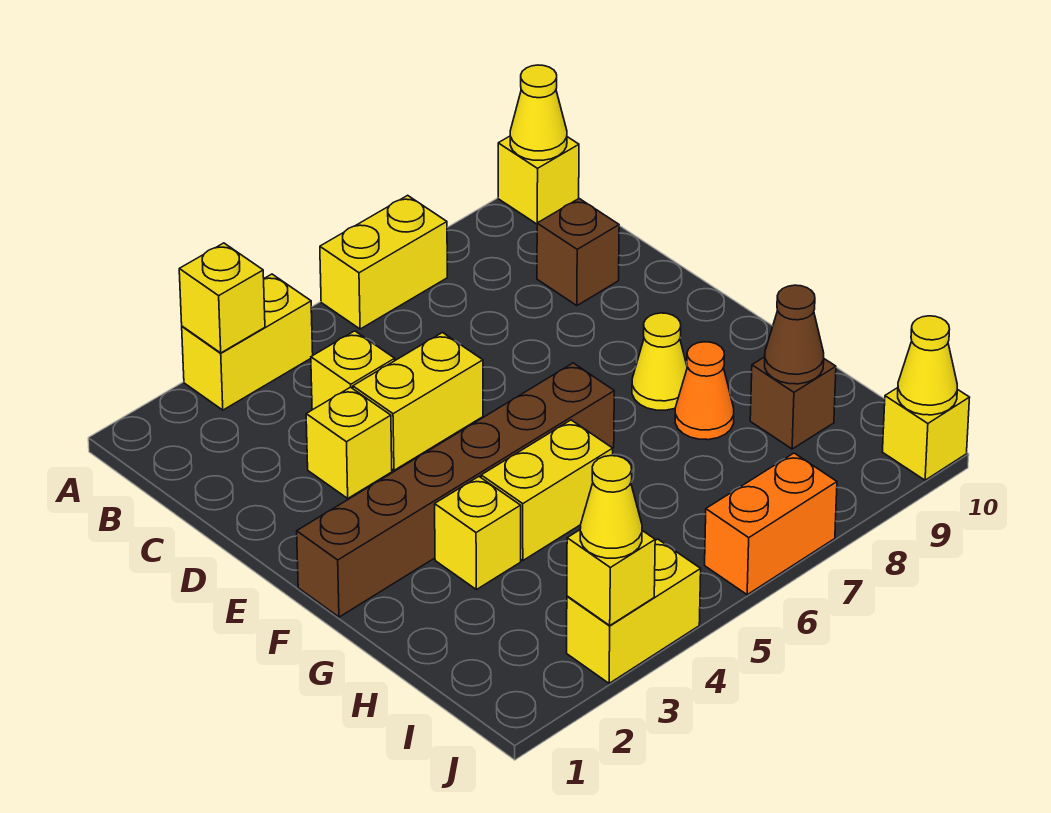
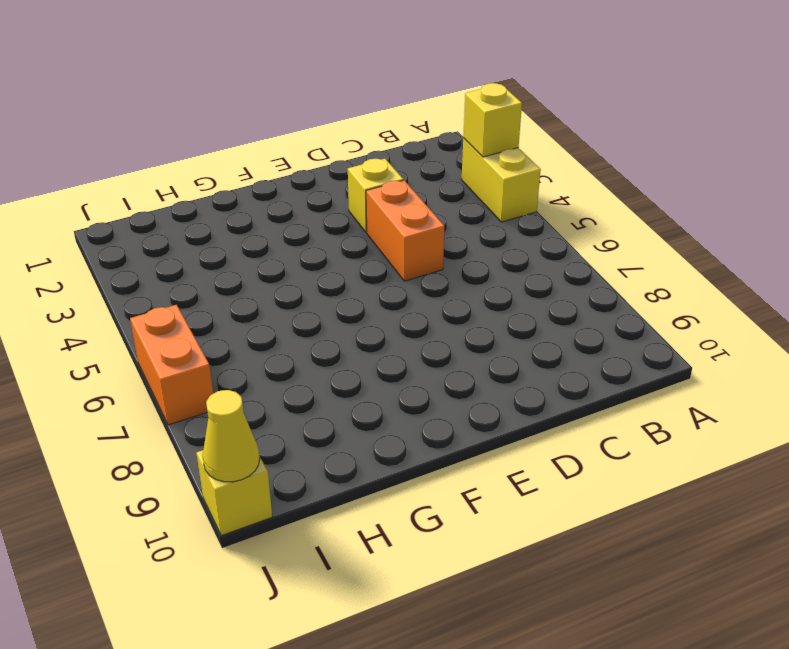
orange 1x2 brick [366,180,444,281] -> yellow 1x2 brick [353,333,483,470]
none -> yellow 1x2 brick [320,195,447,329]
none -> yellow 1x1 brick [498,136,579,224]
none -> yellow 1x1 brick [311,331,395,410]

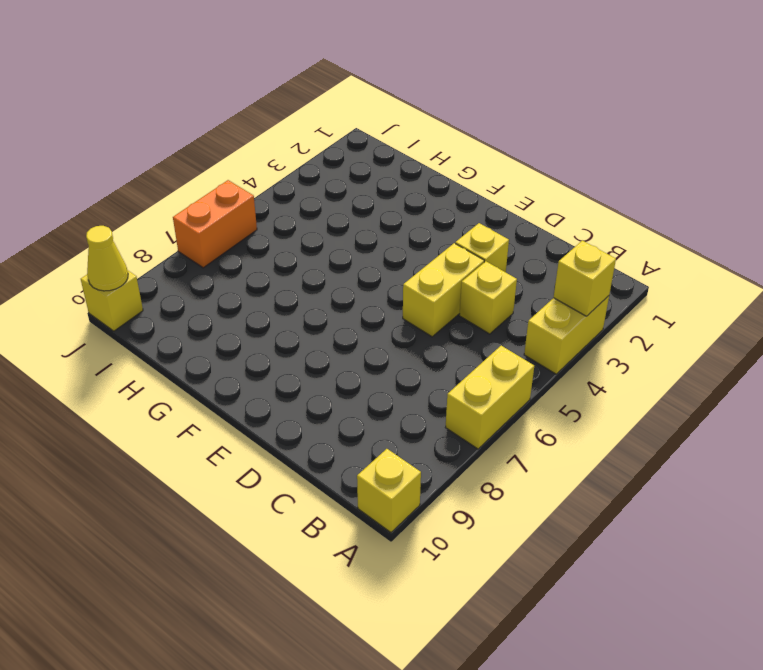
none -> brown 1x1 brick [537,199,619,306]
none -> brown 1x6 brick [297,363,614,617]
none -> yellow 1x1 cone [632,313,687,410]

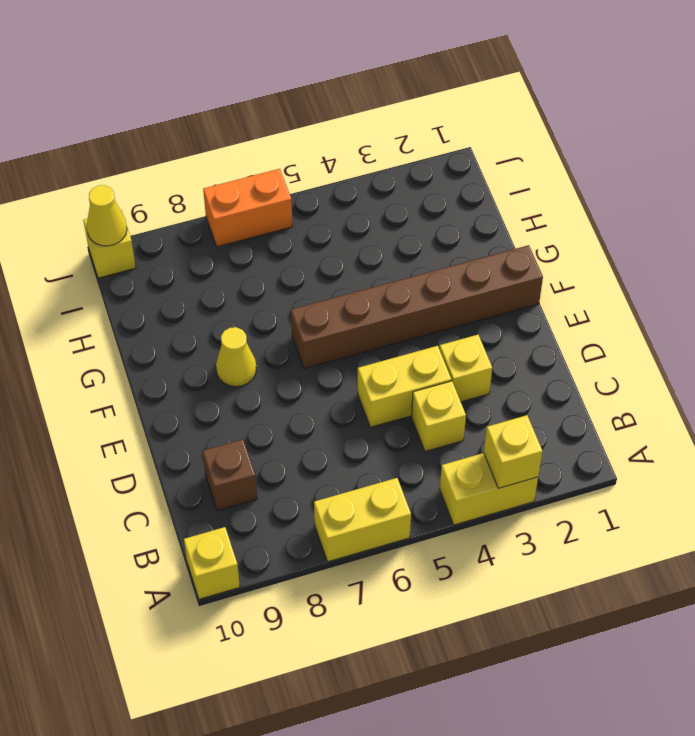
none -> yellow 1x1 brick [435,477,521,590]
none -> yellow 1x2 brick [481,420,613,561]
none -> orange 1x1 cone [675,342,734,440]

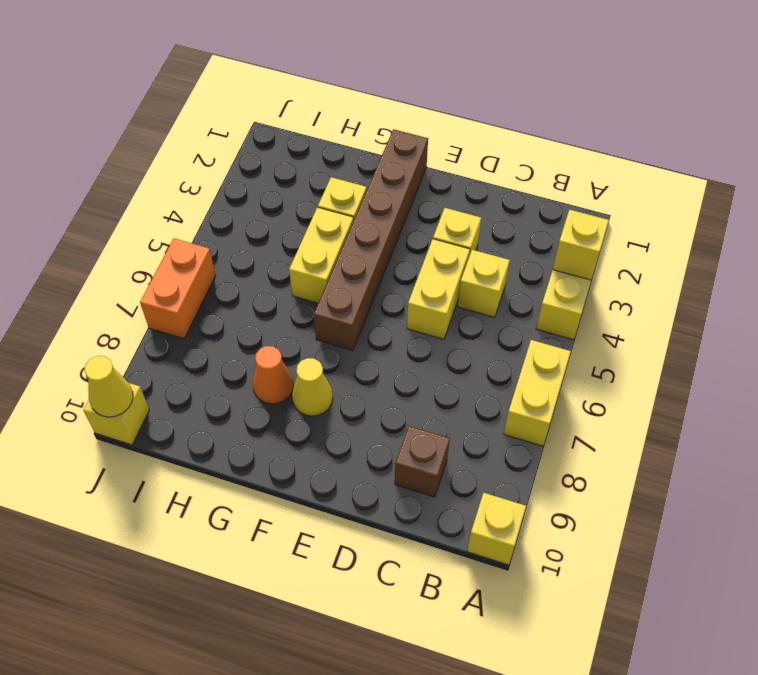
none -> brown 1x1 brick [750,357,836,449]
none -> yellow 1x2 brick [567,539,701,683]
none -> yellow 1x1 cone [510,65,567,160]

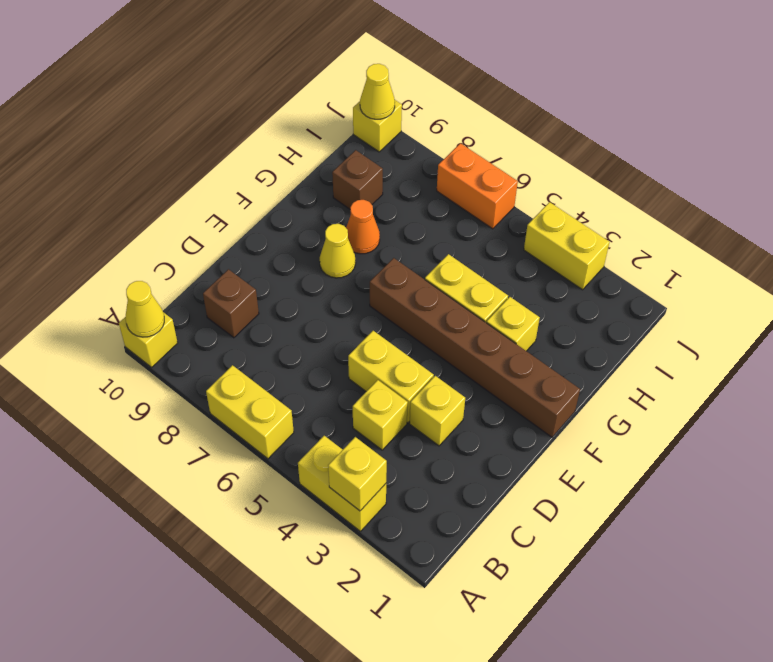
none -> brown 1x1 cone [765,285,824,384]
none -> yellow 1x1 brick [567,530,655,625]
none -> yellow 1x1 cone [580,456,642,558]

